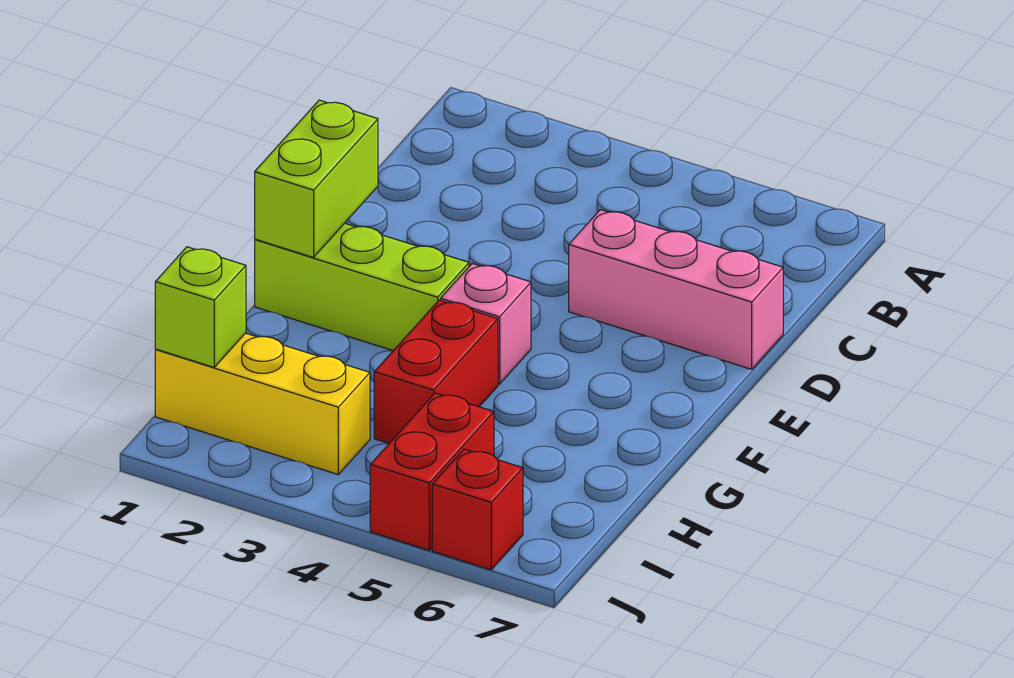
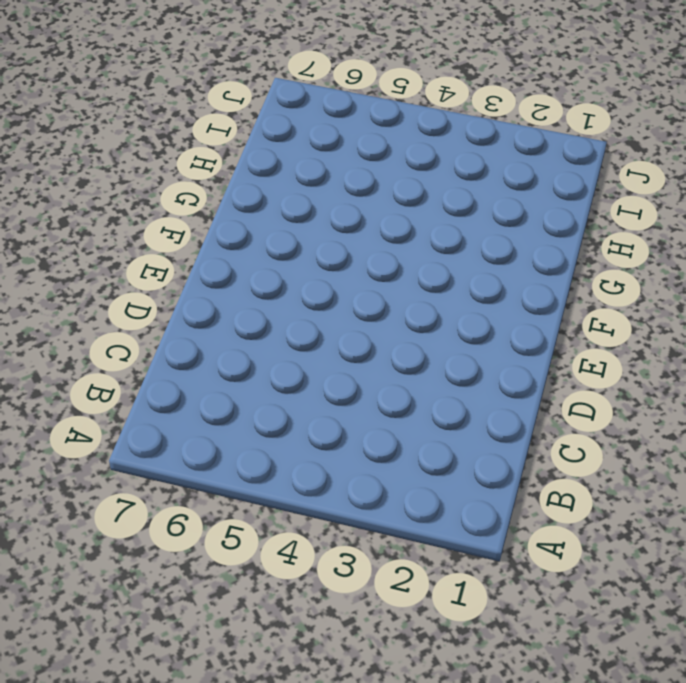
none -> pink 1x3 brick [569,210,783,369]
none -> lime 1x3 brick [255,223,469,351]

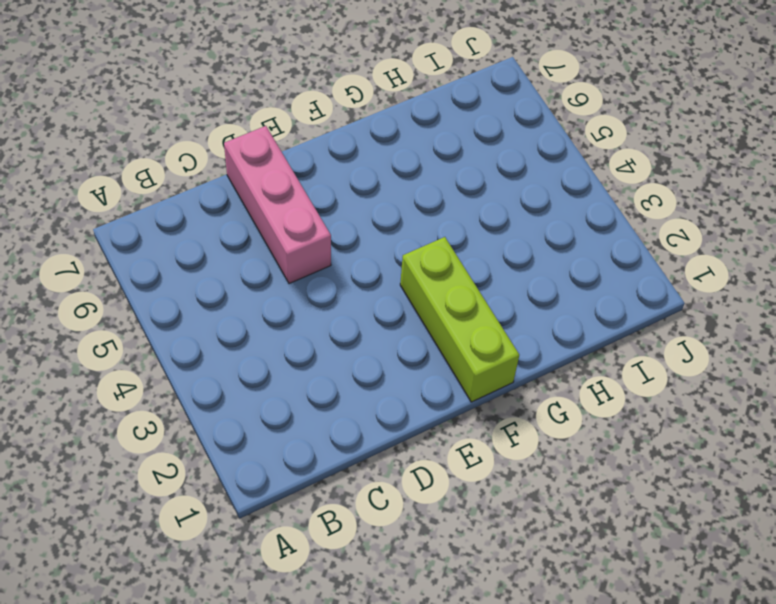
none -> pink 1x1 brick [441,264,531,384]
none -> red 1x2 brick [374,300,498,443]

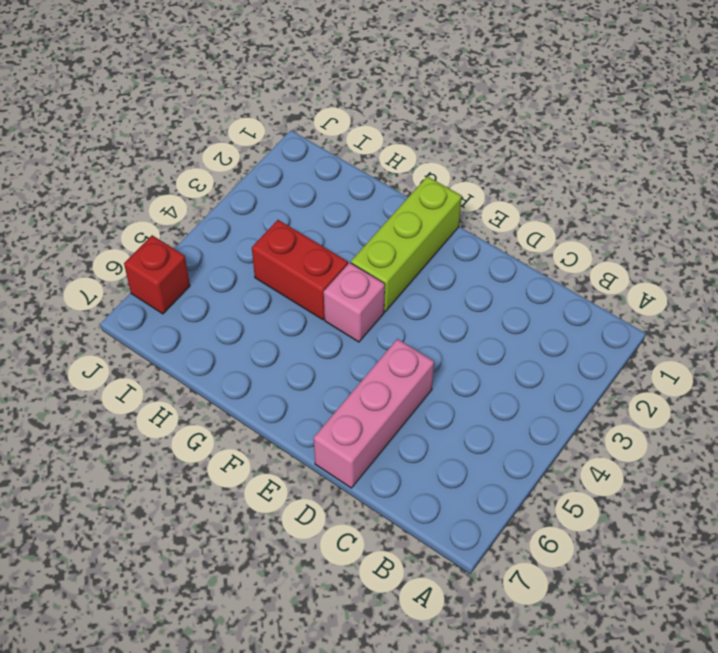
none -> yellow 1x3 brick [155,333,370,474]
none -> red 1x2 brick [370,393,494,550]

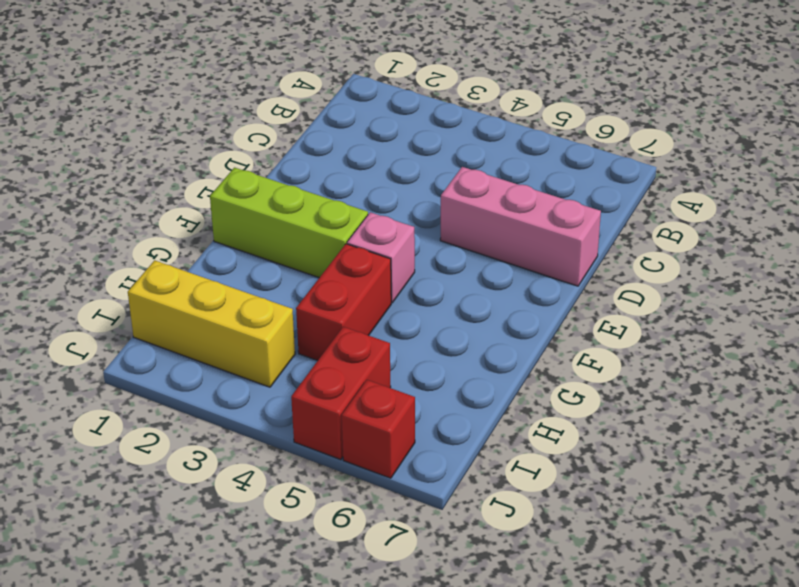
none -> lime 1x2 brick [255,100,378,257]
none -> lime 1x1 brick [155,247,246,367]

